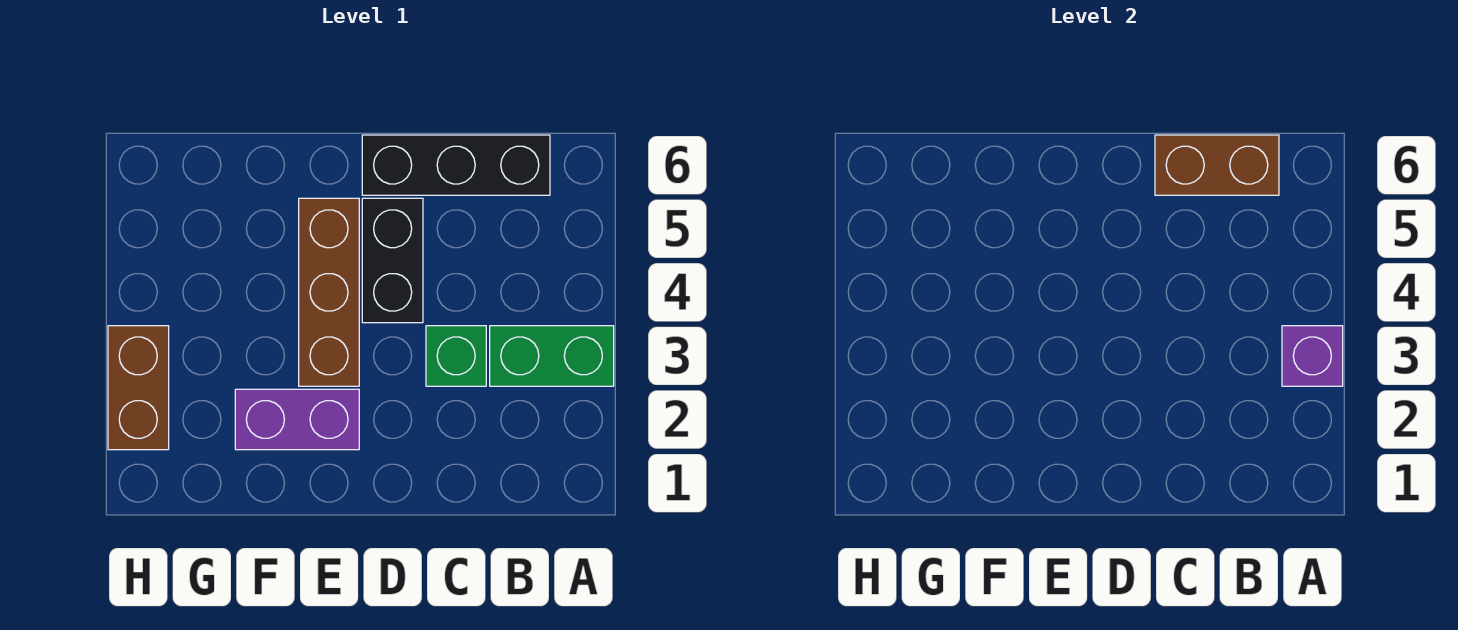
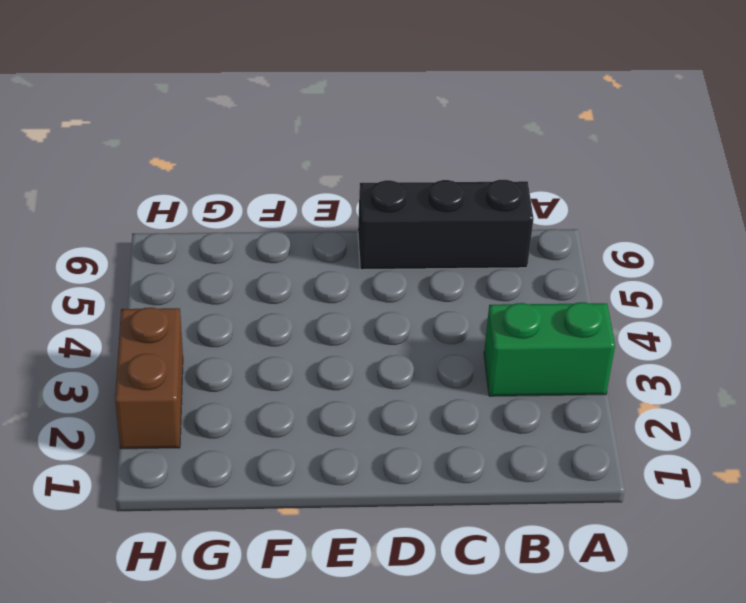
none -> green 1x1 brick [426,326,486,386]
none -> black 1x2 brick [362,198,423,323]

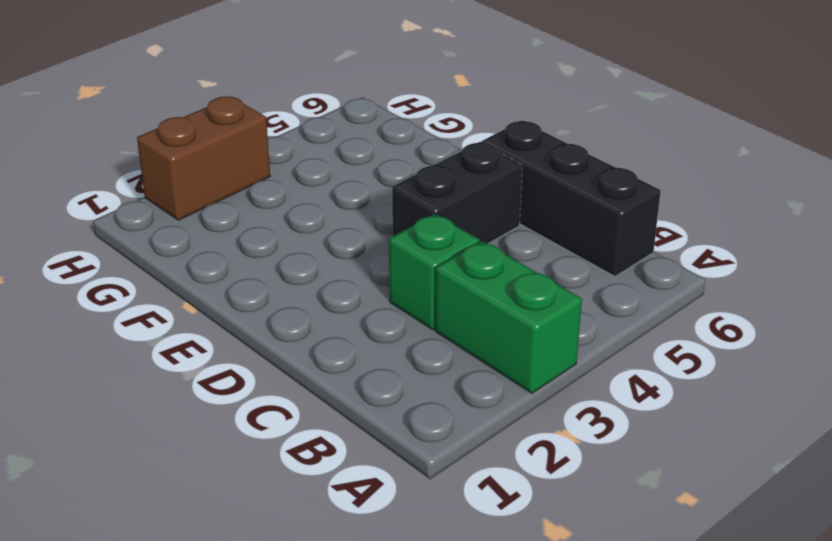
none -> purple 1x2 brick [235,389,359,450]
none -> brown 1x3 brick [299,198,359,386]

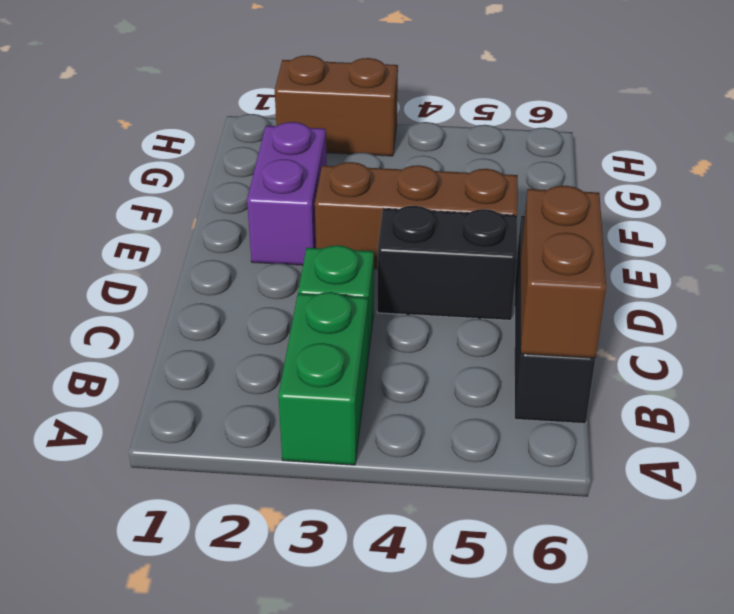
none -> purple 1x1 brick [1282,326,1343,386]

